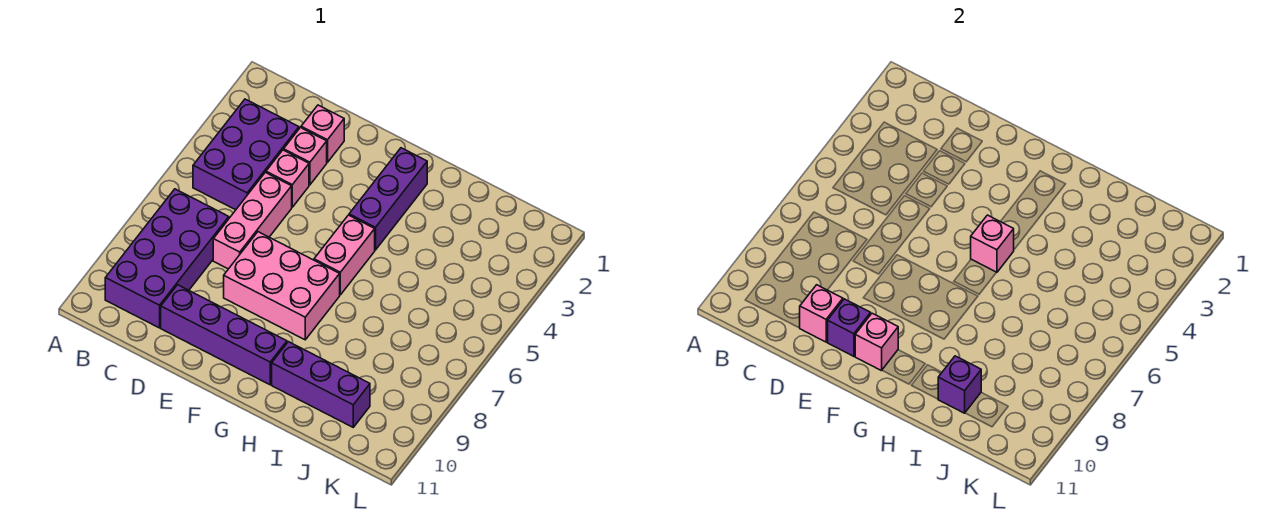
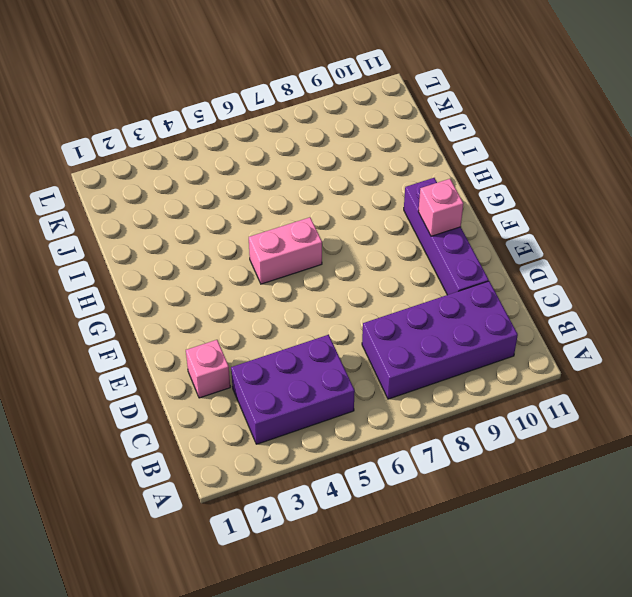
none -> pink 1x1 brick [284,128,327,185]
none -> pink 1x1 brick [266,150,309,207]
none -> pink 1x3 brick [213,172,292,269]

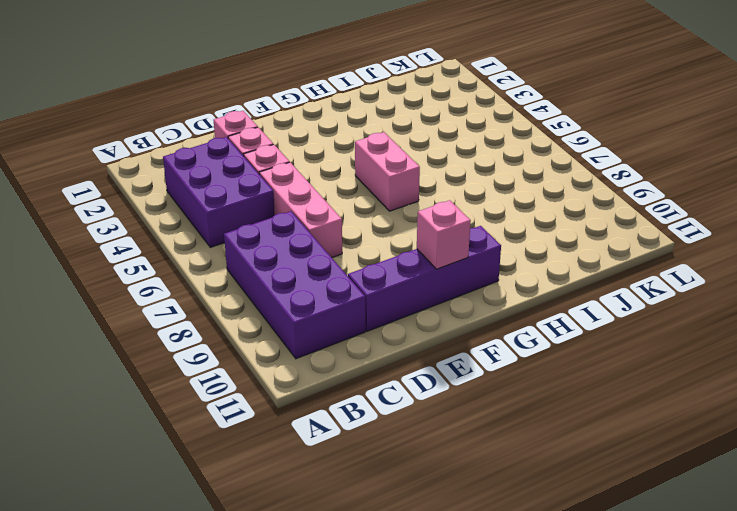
none -> pink 2x3 brick [224,232,340,340]
none -> purple 1x3 brick [349,148,427,250]
none -> purple 1x3 brick [272,342,370,427]

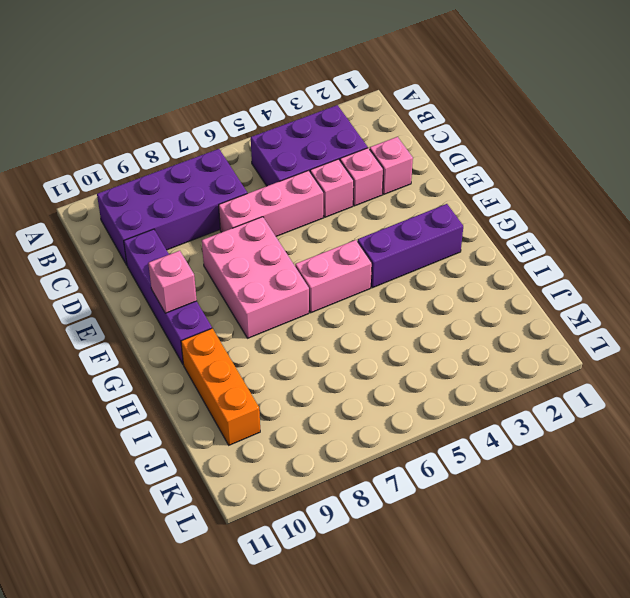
orange 1x3 brick [181,328,260,445] -> purple 1x3 brick [272,342,370,427]
none -> pink 1x1 brick [800,285,843,342]
none -> purple 1x1 brick [828,299,871,356]
none -> pink 1x1 brick [971,215,1014,273]

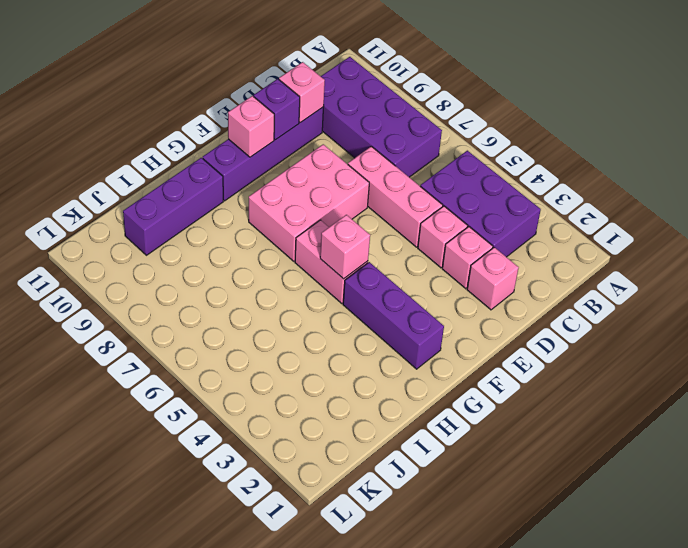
none -> purple 1x1 brick [938,356,981,413]

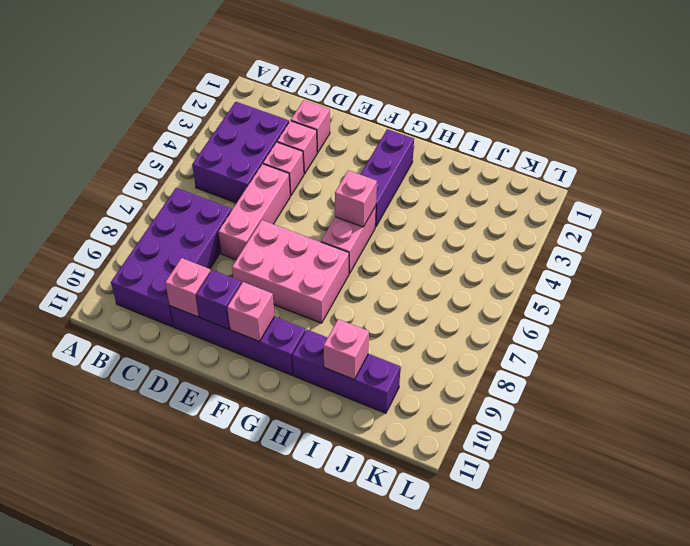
pink 1x1 brick [323,319,369,380] -> purple 1x1 brick [938,356,981,413]

